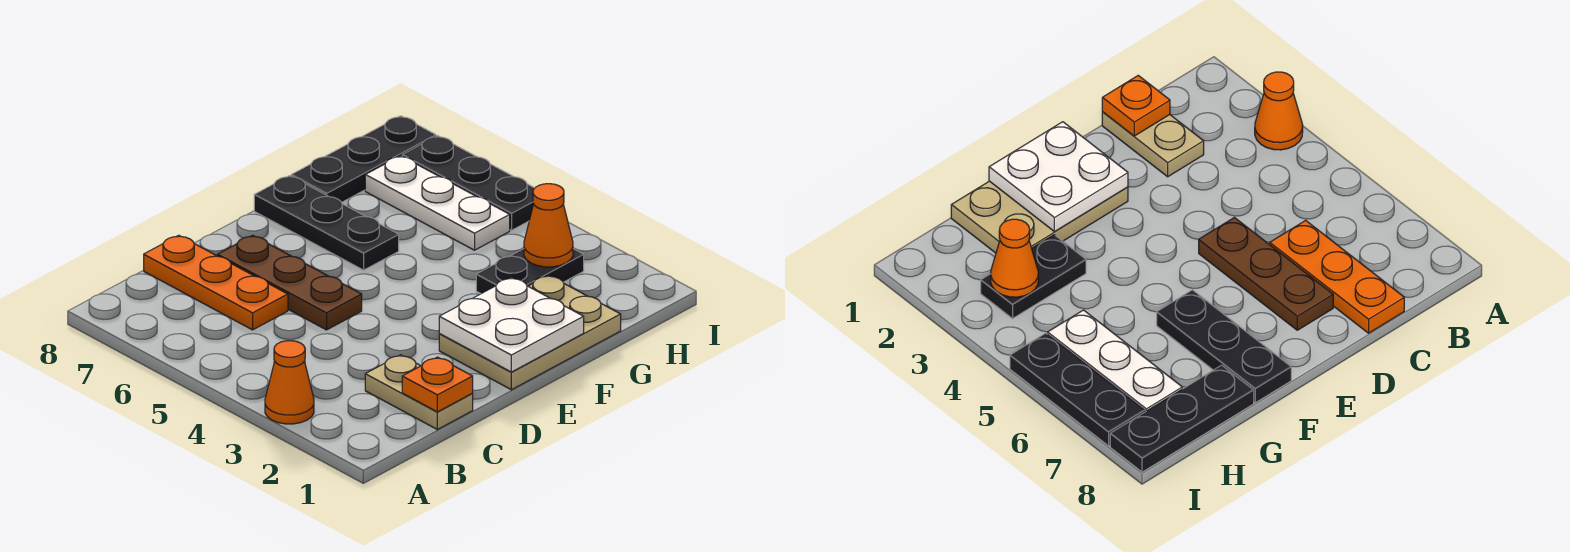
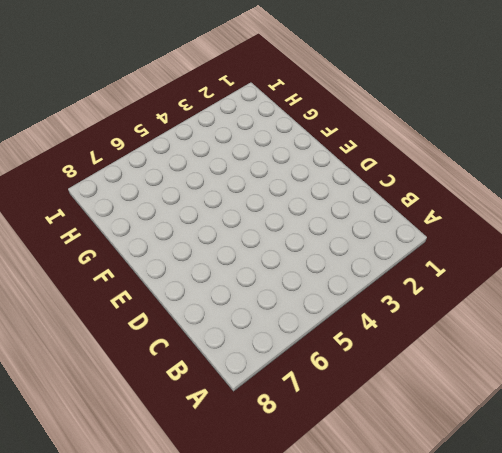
none -> orange 1x1 cone [265,341,314,424]
none -> tan 1x2 plate [365,355,473,430]
none -> orange 1x3 plate [144,235,288,330]

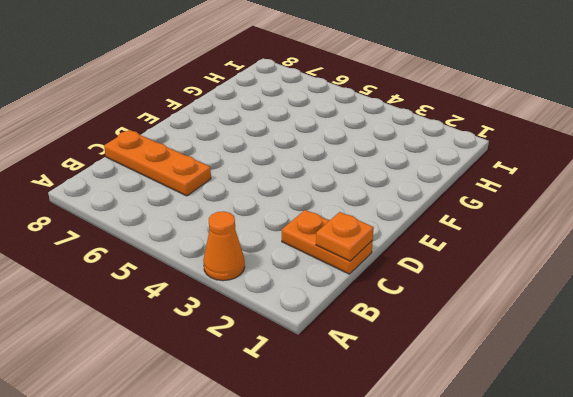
orange 1x2 plate [282,210,373,274] -> tan 1x2 plate [365,355,473,430]
none -> brown 1x3 plate [217,235,362,330]
none -> tan 2x3 plate [439,275,621,390]
none -> black 1x3 plate [254,176,399,270]

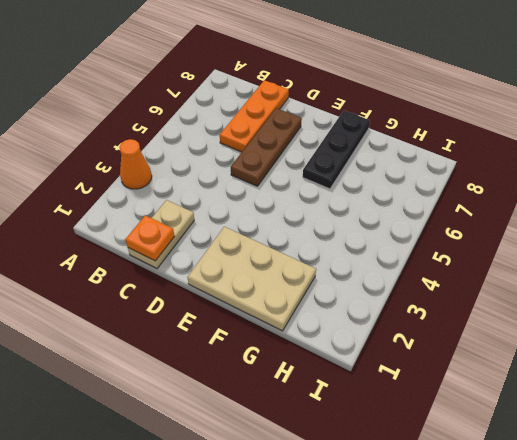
none -> black 1x2 plate [476,249,584,294]
none -> black 1x3 plate [291,116,436,202]
none -> white 1x3 plate [365,156,510,250]

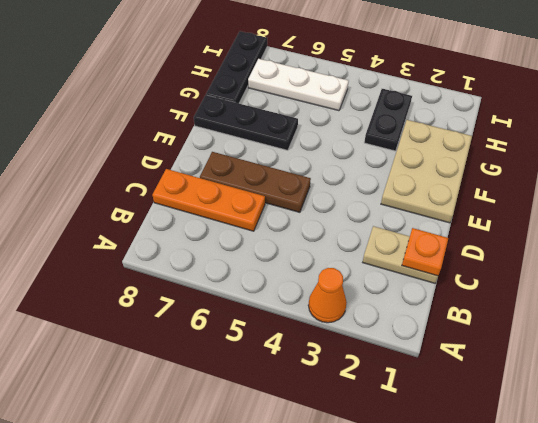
none -> black 1x3 plate [402,136,535,230]
none -> white 2x2 plate [439,278,584,372]
none -> orange 1x1 cone [524,184,573,267]

